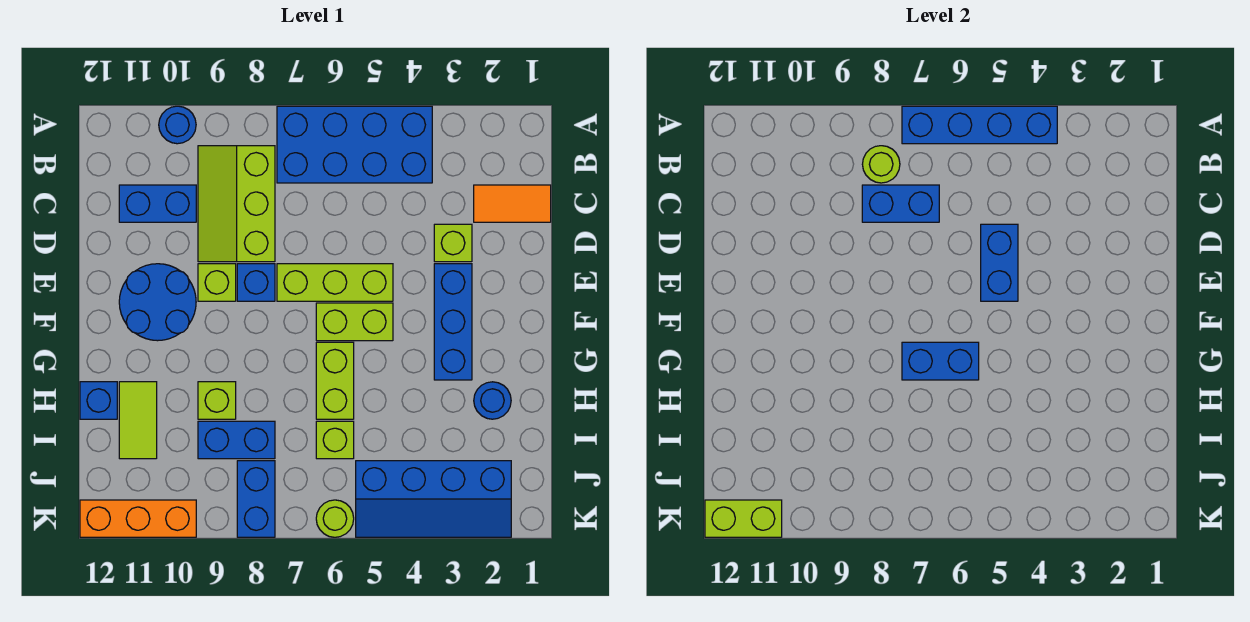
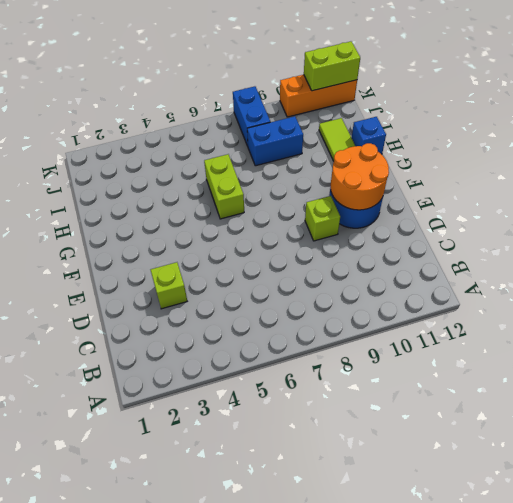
orange 2x2 round brick [330,143,389,210] -> none
none -> blue 2x4 brick [277,106,432,183]
none -> blue 1x1 round brick [159,106,196,144]
none -> lime 2x3 slope [198,146,275,262]

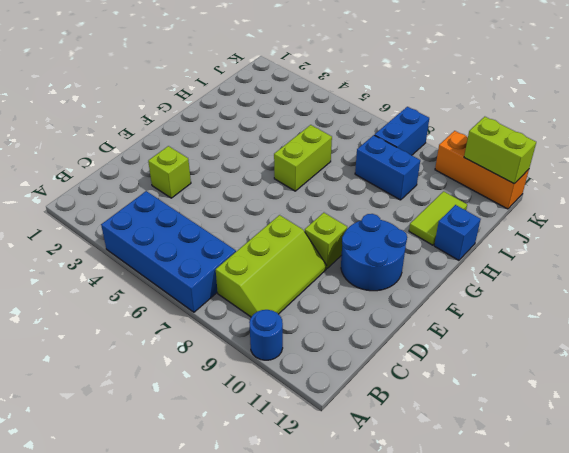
none -> orange 1x2 tile [474,185,551,222]
none -> blue 1x2 brick [119,185,196,222]
none -> blue 1x3 brick [434,264,472,380]

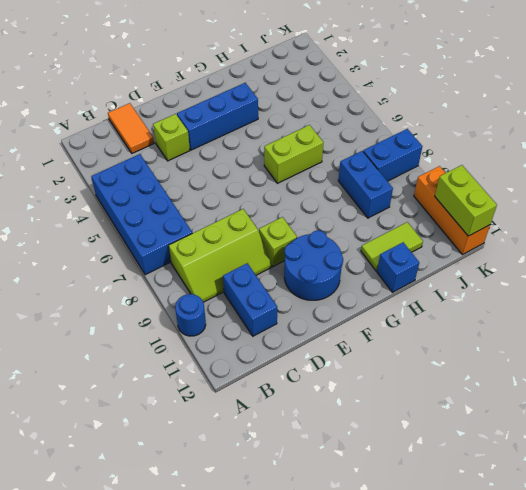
none -> lime 1x3 brick [277,264,393,301]
none -> blue 1x1 brick [237,264,275,301]
none -> lime 1x2 brick [316,303,393,341]

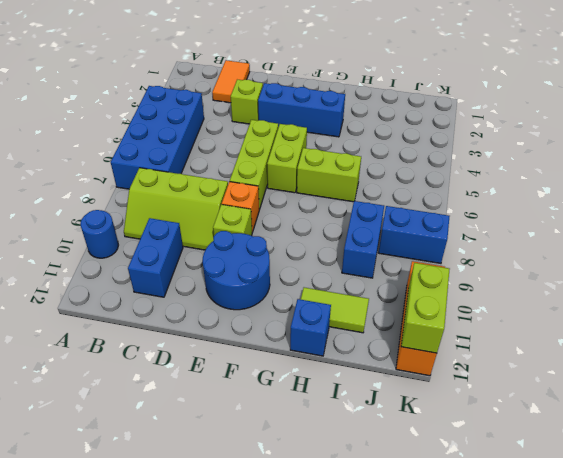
orange 1x1 brick [222,182,259,232] -> blue 1x1 brick [237,264,275,301]
none -> blue 1x1 round brick [474,382,511,419]
none -> lime 1x1 brick [198,382,236,419]
none -> lime 1x1 brick [316,421,354,459]

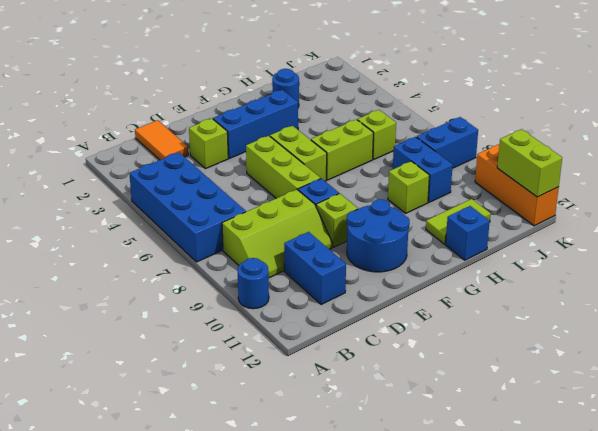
none -> blue 2x4 slope [356,461,511,537]
none -> lime 1x1 round brick [316,500,354,537]
none -> blue 1x4 brick [902,106,1057,144]

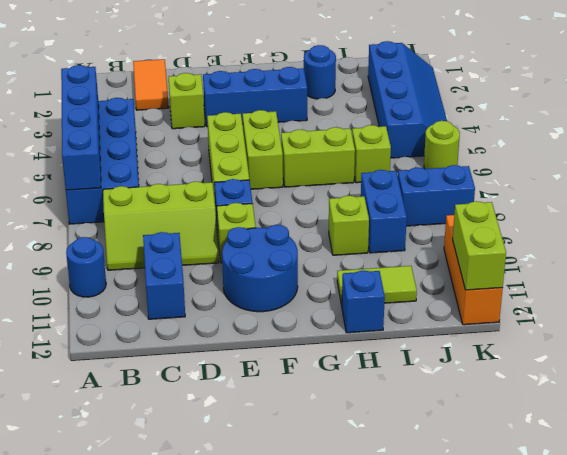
none -> lime 1x1 round brick [862,146,900,183]
none -> blue 1x2 brick [862,185,939,222]
none -> blue 1x2 brick [981,224,1018,301]

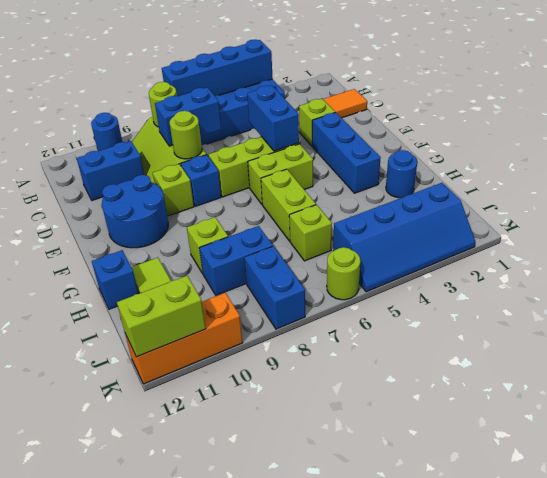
lime 1x1 round brick [170,111,202,159] -> none
none -> blue 1x2 brick [902,342,979,380]

